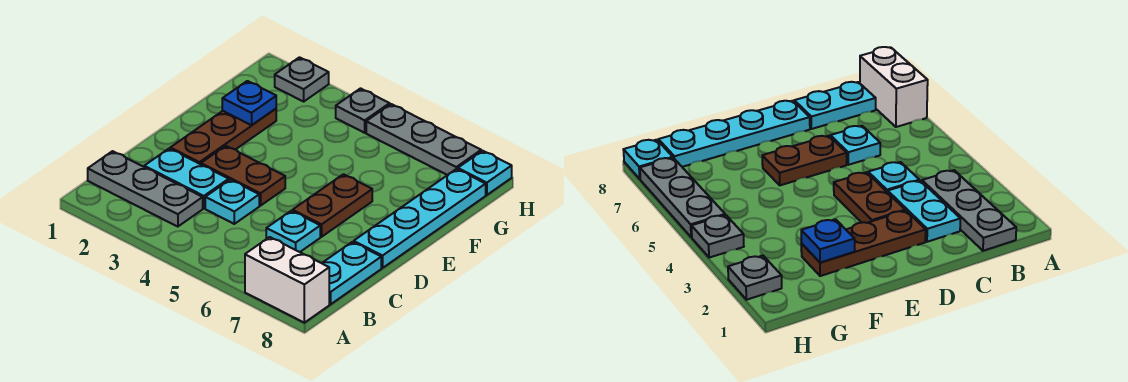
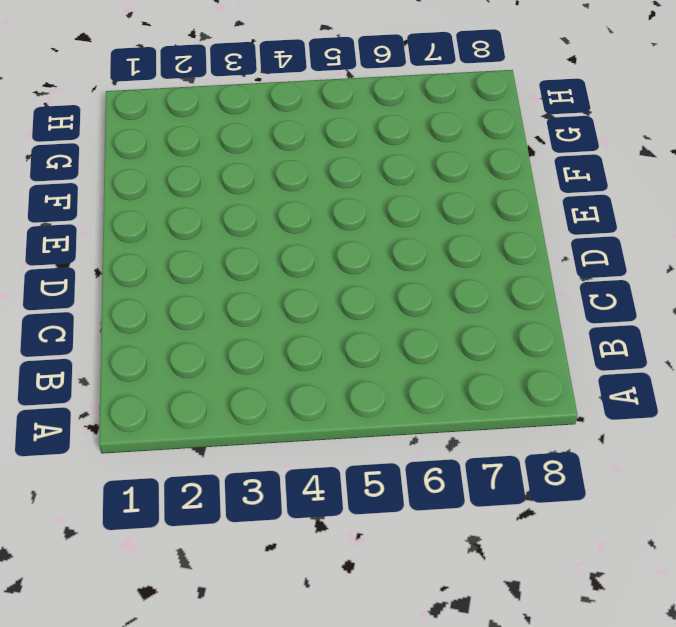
none -> white 1x2 brick [245,237,329,323]
none -> grey 1x3 plate [88,151,203,227]
none -> cyan 1x2 plate [322,242,381,304]

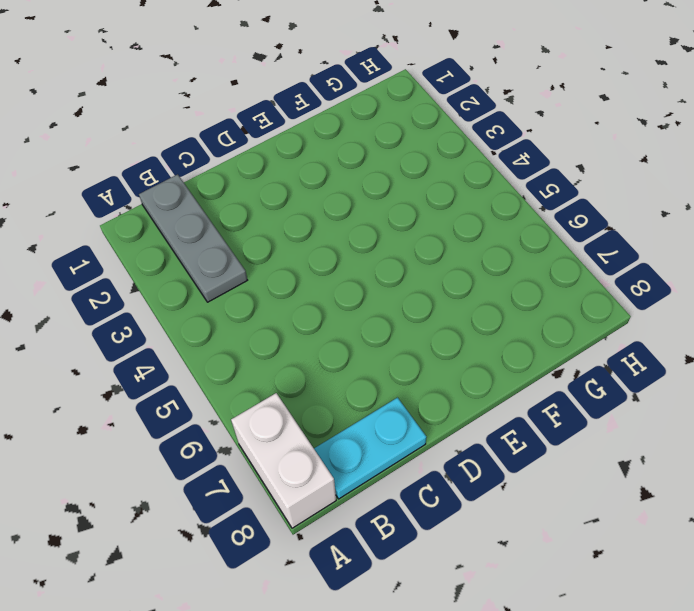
none -> cyan 1x2 plate [144,149,229,208]
none -> cyan 1x1 plate [205,180,259,224]
none -> cyan 1x1 plate [266,211,320,252]

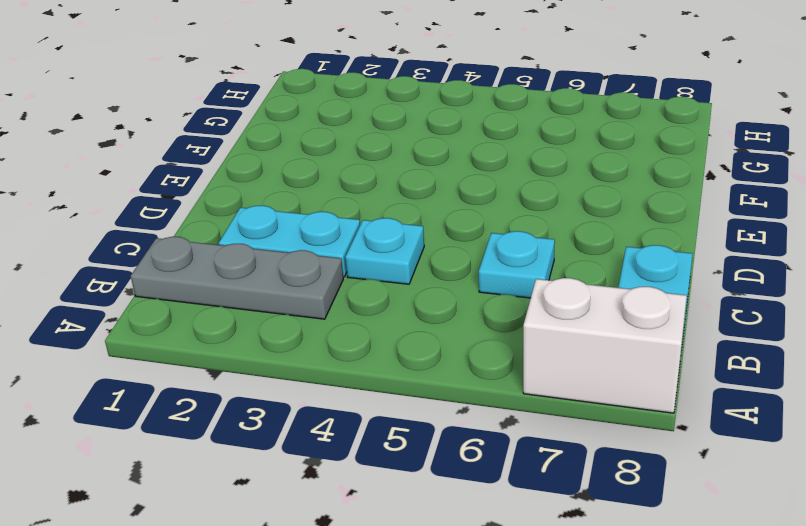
none -> brown 1x3 plate [170,109,276,164]
none -> brown 1x2 plate [201,146,285,206]
none -> brown 1x2 plate [293,174,372,237]

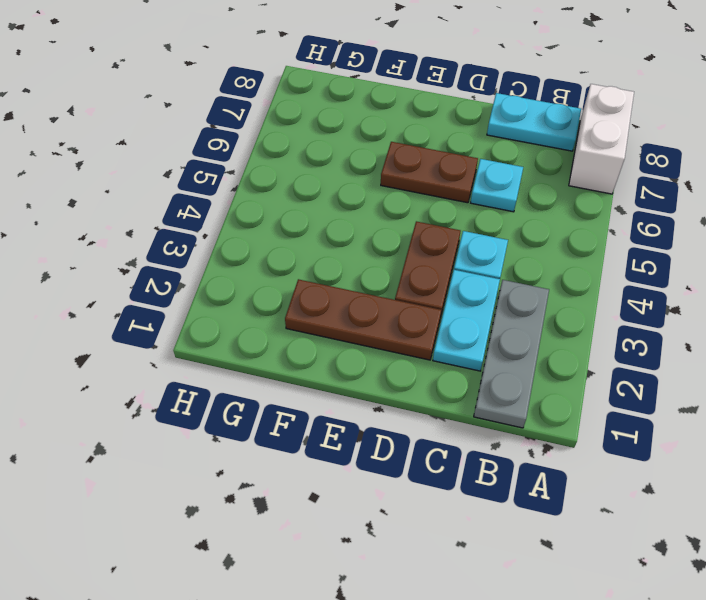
none -> cyan 1x4 plate [354,169,486,268]
none -> grey 1x1 plate [275,57,329,102]
none -> grey 1x1 plate [336,88,390,133]

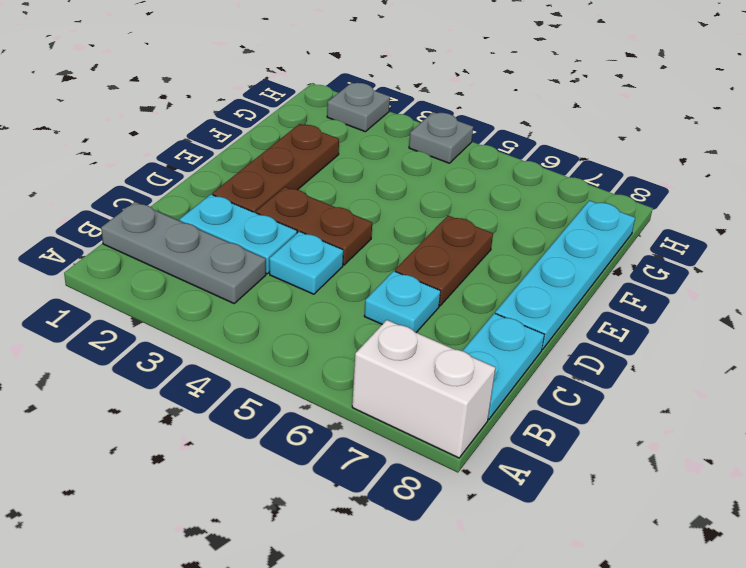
none -> grey 1x3 plate [366,104,481,175]
none -> cyan 1x1 plate [458,151,512,195]
none -> blue 1x1 plate [222,81,276,125]

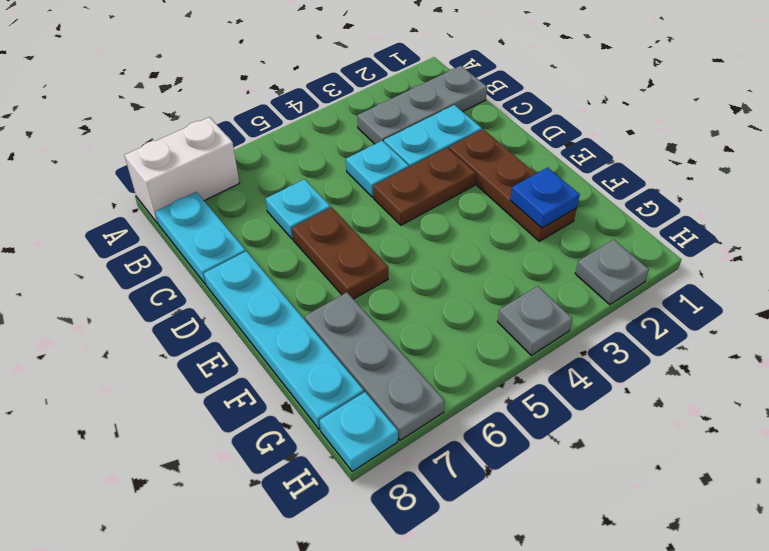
grey 1x3 plate [305,293,445,440] -> grey 1x3 plate turned to [366,104,481,175]

